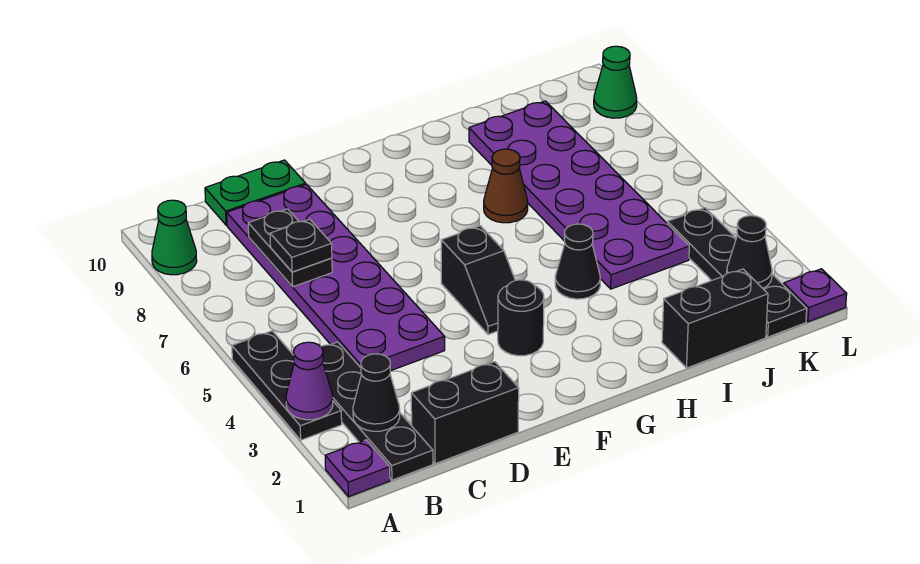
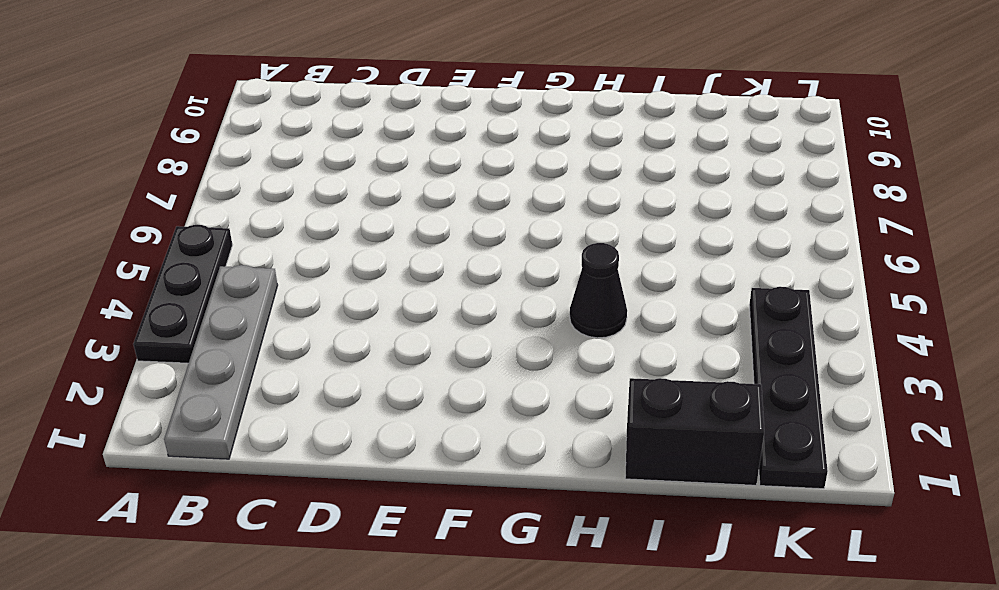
grey 1x4 plate [164,265,278,459] -> black 1x4 plate [321,342,433,480]
none -> purple 1x1 plate [325,440,390,497]
none -> green 1x1 cone [152,200,197,275]
none -> black 1x2 brick [411,362,519,464]

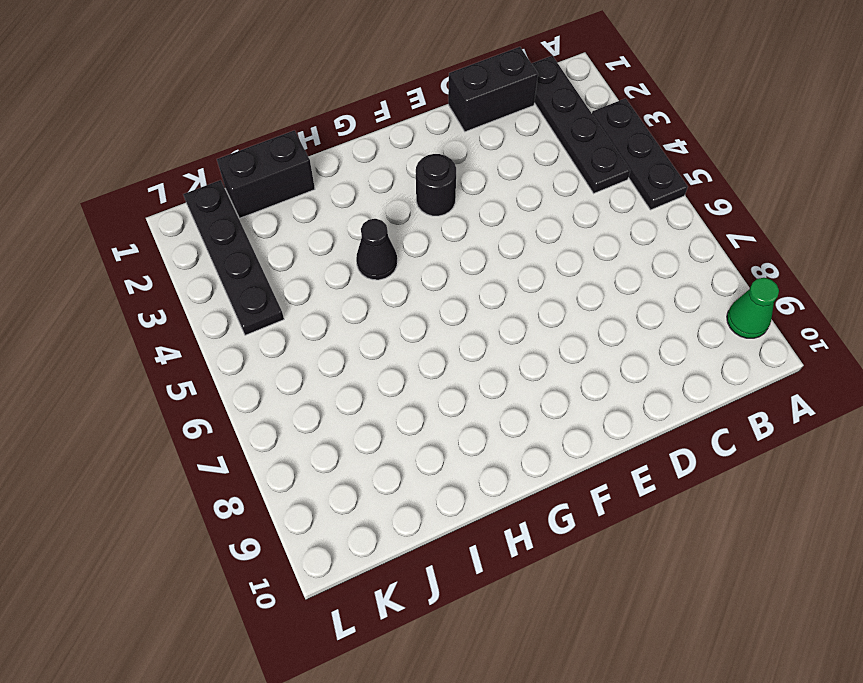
none -> purple 1x1 plate [325,440,390,497]
none -> purple 2x6 plate [227,184,445,371]
none -> green 1x2 plate [205,160,306,225]

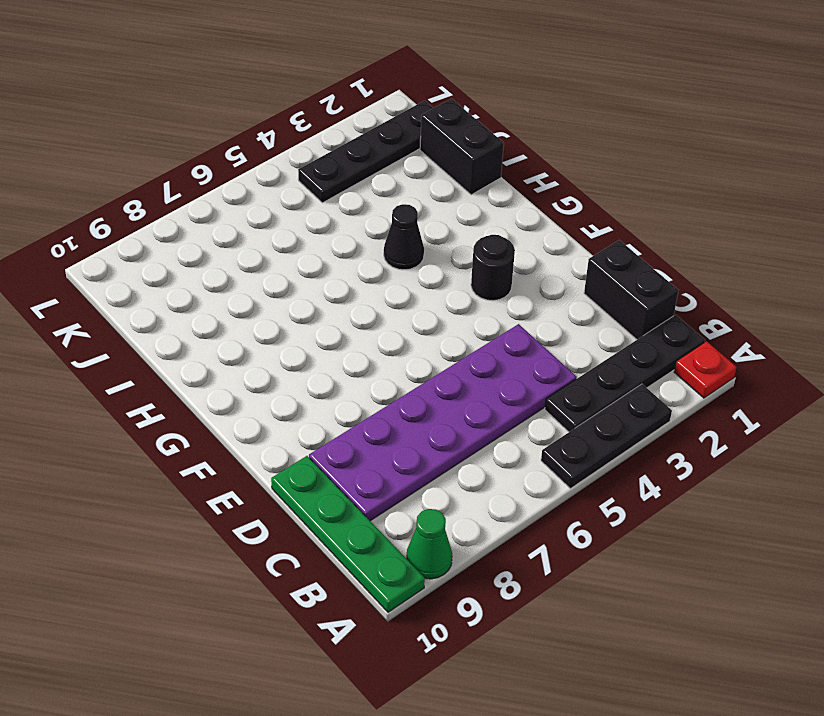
red 1x1 plate [674,341,737,398] -> purple 1x1 plate [325,440,390,497]
green 1x4 plate [271,456,425,612] -> green 1x2 plate [205,160,306,225]
none -> black 1x2 slope [441,226,515,335]
none -> brown 1x1 cone [484,149,528,223]
none -> purple 2x6 plate [469,101,689,289]

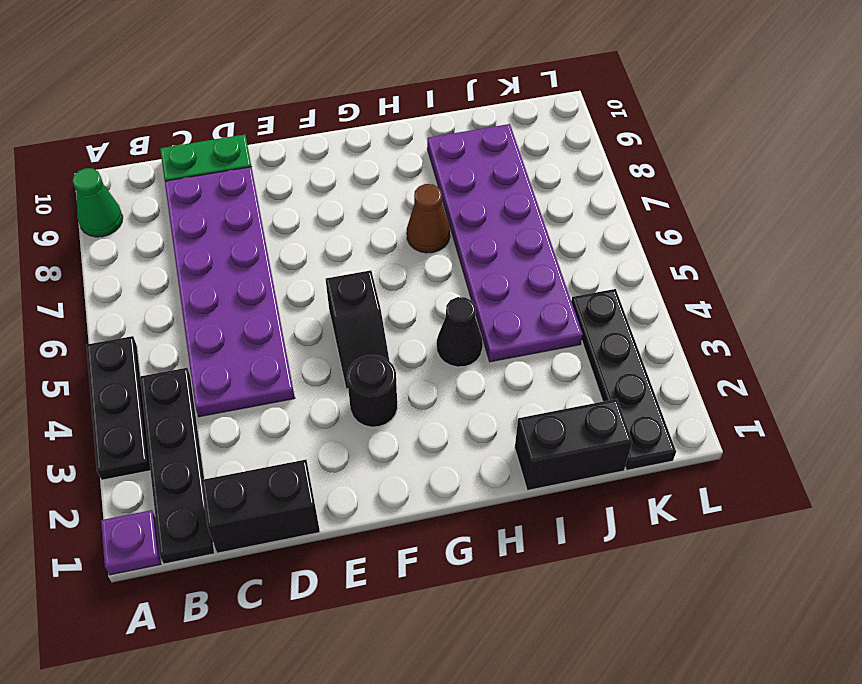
none -> purple 1x1 plate [784,269,847,322]
none -> green 1x1 cone [594,46,637,118]
none -> purple 1x1 cone [286,342,333,420]

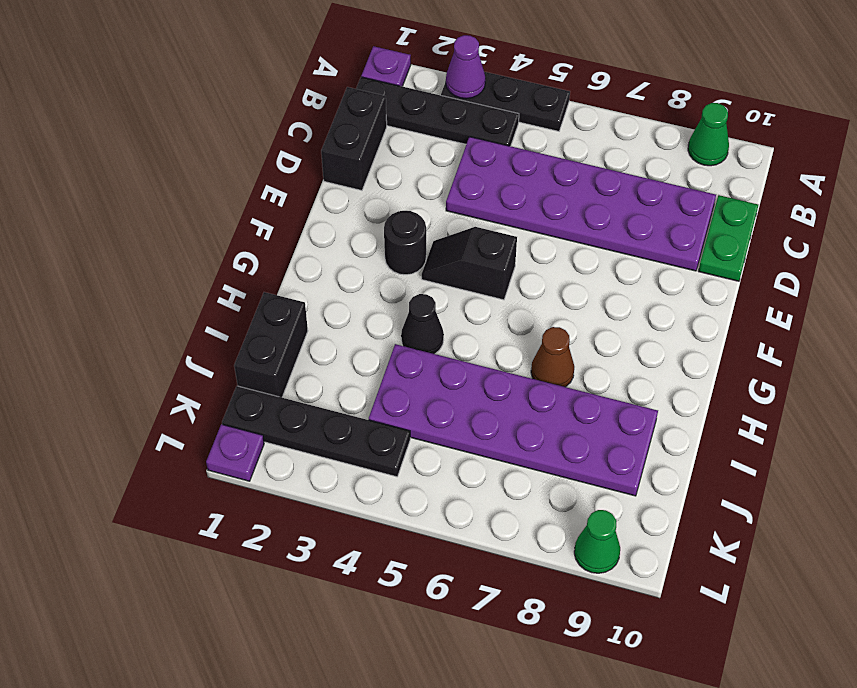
none -> black 1x1 cone [353,354,400,431]
none -> black 1x2 plate [248,209,332,287]
none -> black 1x1 cone [727,216,772,288]

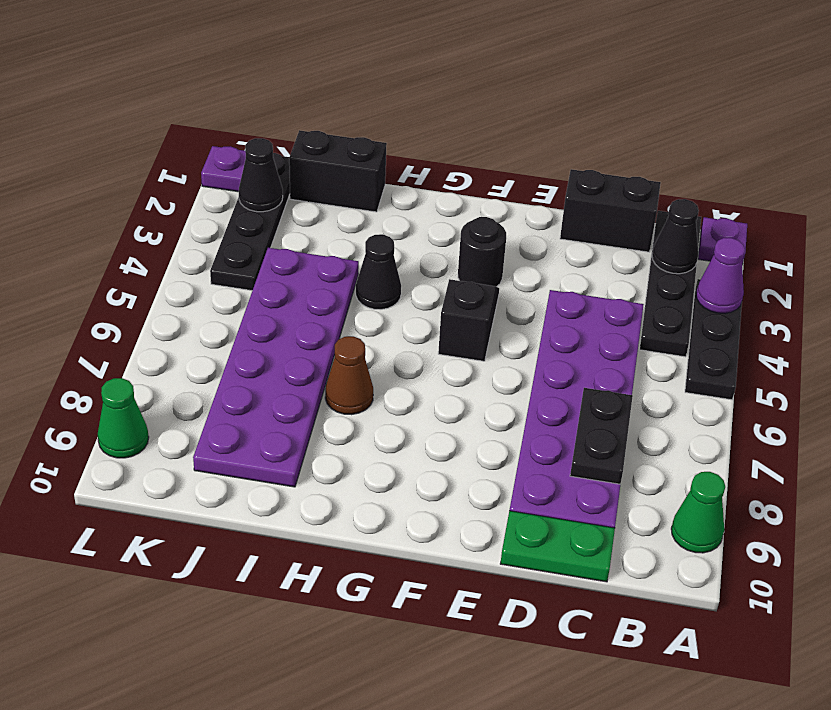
none -> black 1x1 plate [270,219,332,272]

